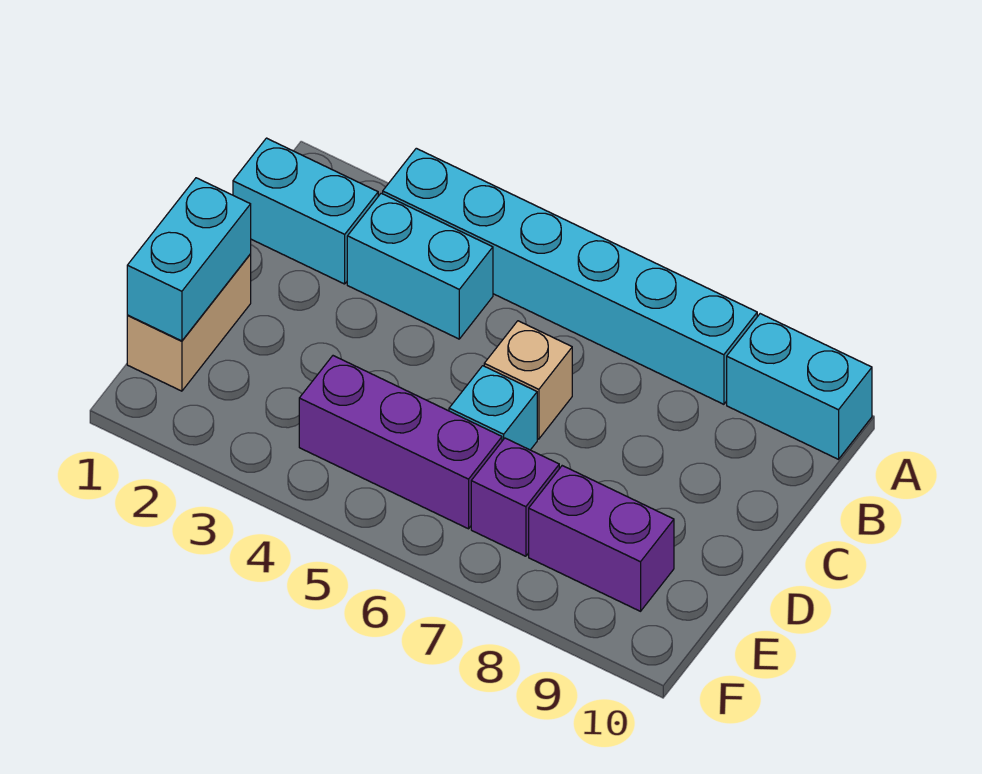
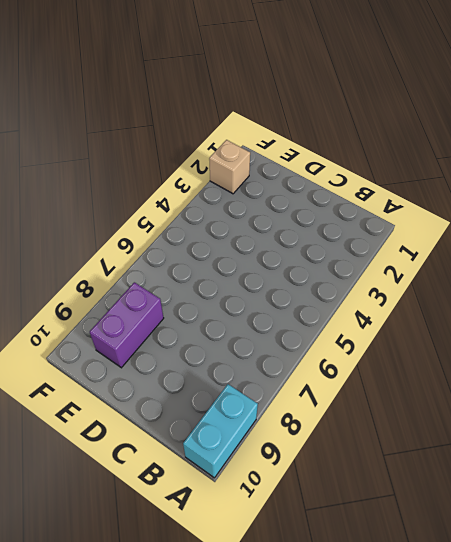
tan 1x1 brick [209,140,250,194] -> tan 1x1 brick moved to [484,321,572,439]
none -> cyan 1x6 brick [383,148,757,404]
none -> cyan 1x2 brick [233,138,378,284]

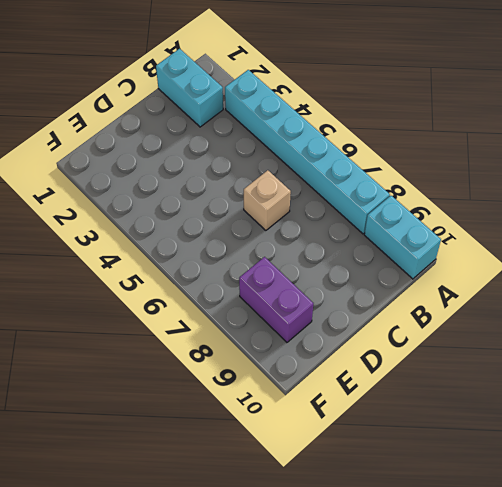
none -> cyan 1x2 brick [347,193,493,339]
none -> tan 1x2 brick [127,254,251,391]

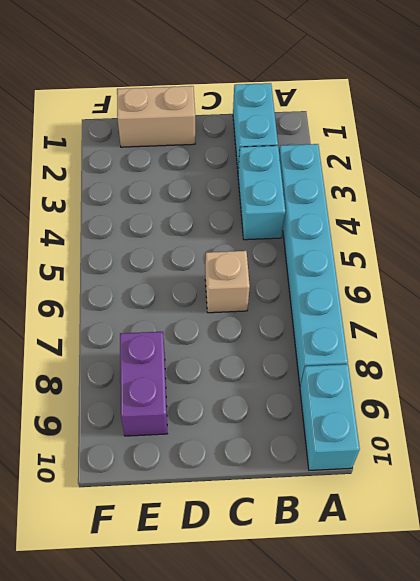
none -> cyan 1x1 brick [449,366,537,450]
none -> purple 1x3 brick [299,356,502,529]

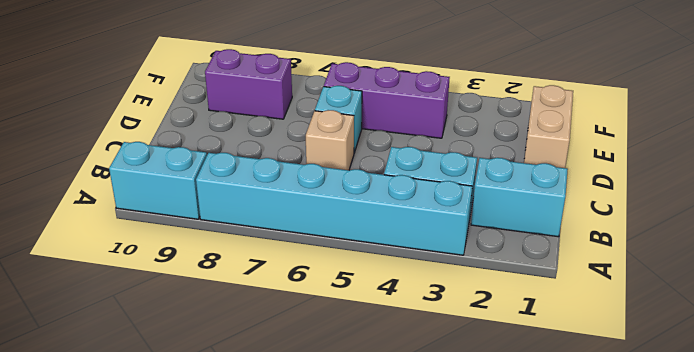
none -> purple 1x1 brick [471,438,559,556]
none -> cyan 1x2 brick [127,178,251,341]

